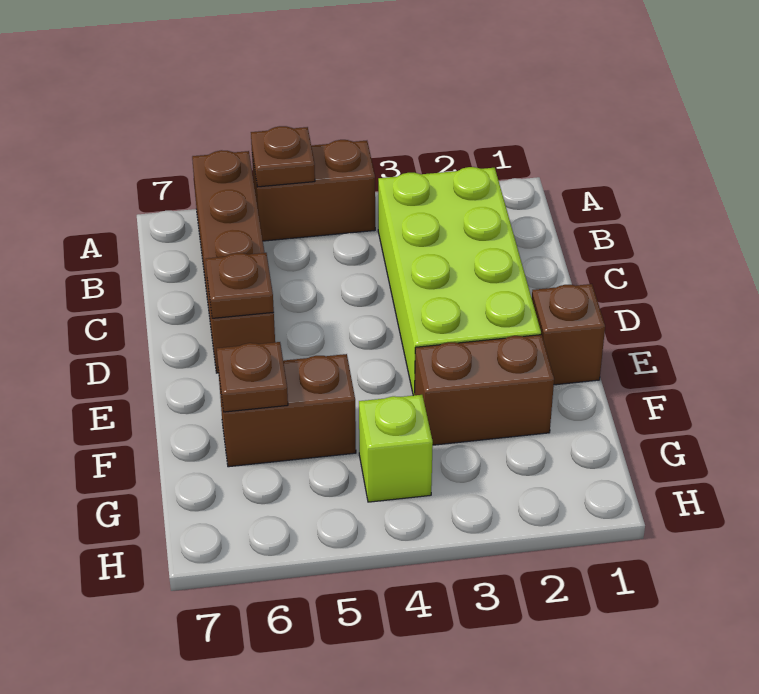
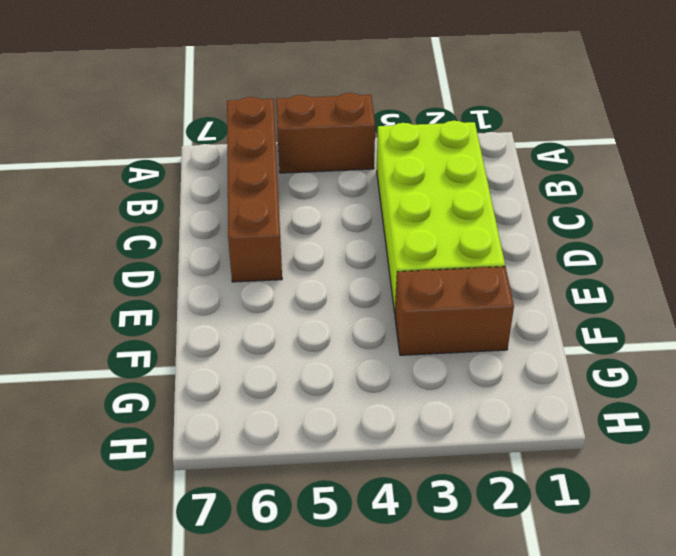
none -> brown 1x1 brick [532,284,605,385]
none -> brown 1x2 brick [218,354,356,467]

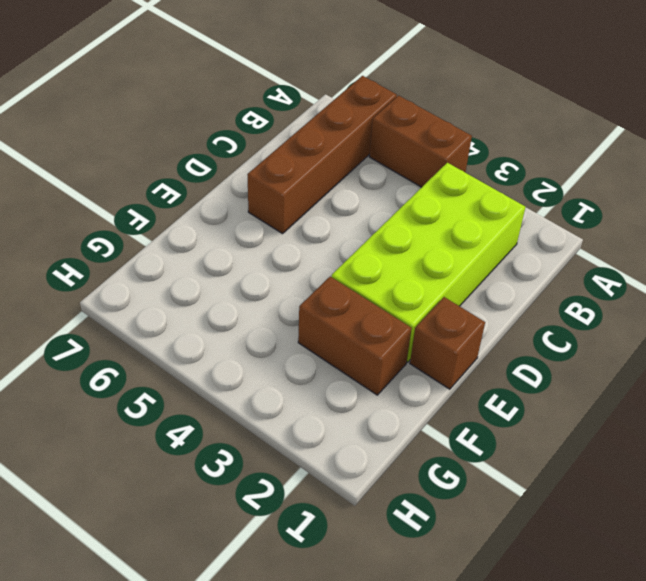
none -> brown 1x2 brick [218,354,356,467]
none -> lime 1x1 brick [359,395,433,502]

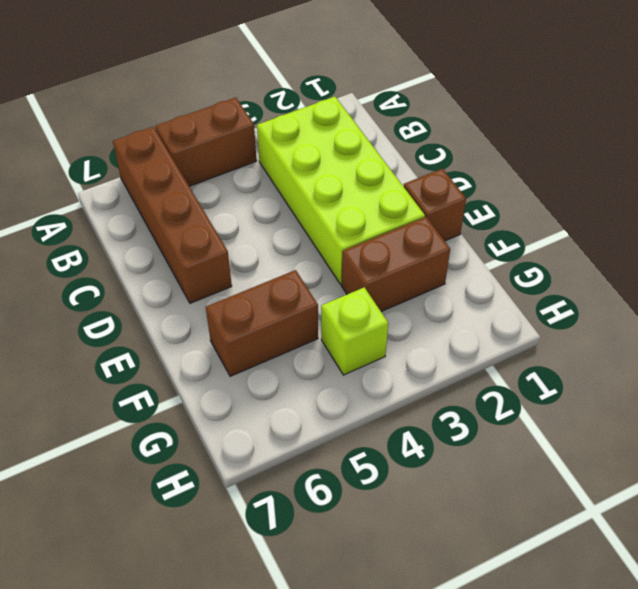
none -> brown 1x1 plate [251,126,315,187]
none -> brown 1x1 plate [206,253,274,318]

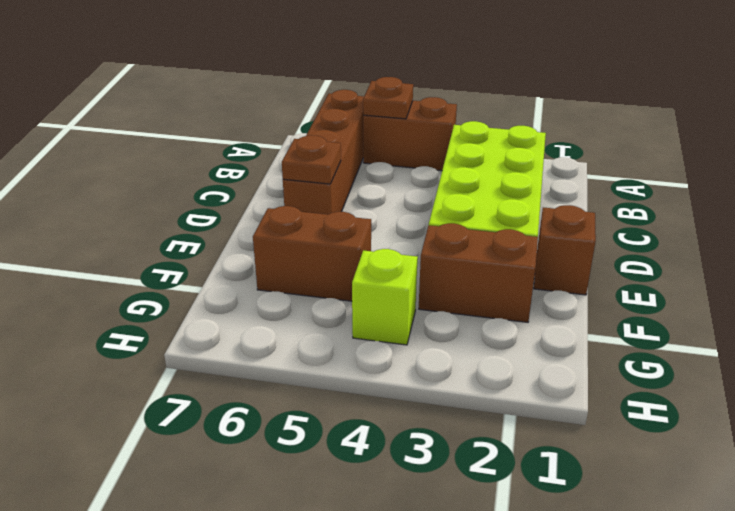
none -> brown 1x1 plate [217,342,288,412]

